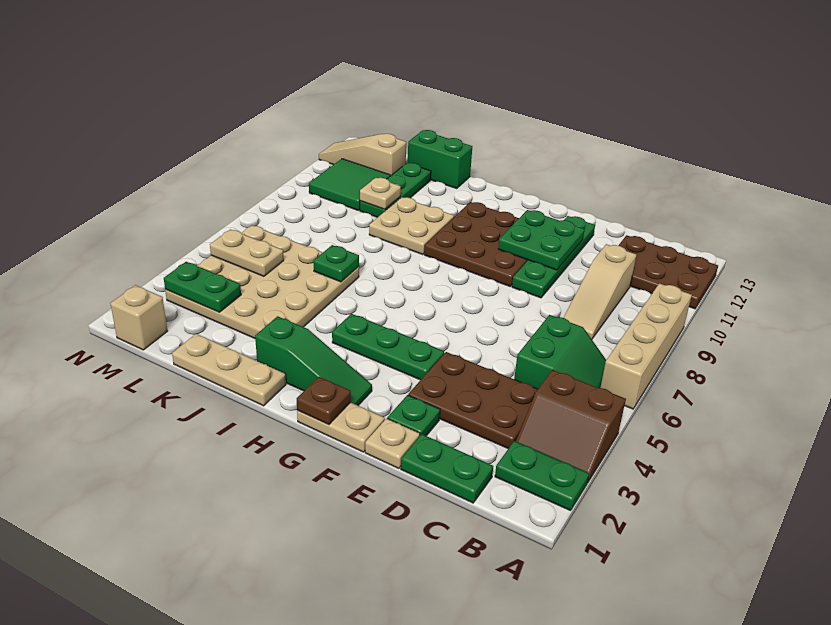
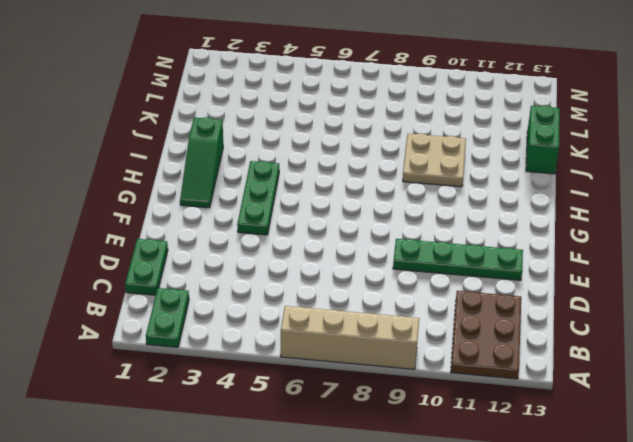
none -> brown 2x2 slope [516,370,626,483]
none -> green 2x2 slope [514,315,606,389]
none -> brown 2x3 plate [408,352,538,449]

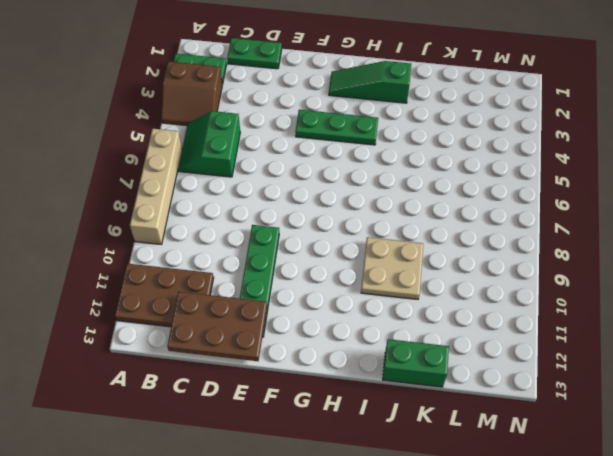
brown 2x2 slope [161,61,222,126] -> brown 2x2 slope turned to [516,370,626,483]
brown 2x3 plate [167,292,267,361] -> brown 2x3 plate moved to [408,352,538,449]
none -> tan 1x3 slope [564,244,636,339]
none -> tan 1x1 plate [365,418,420,469]
none -> green 1x1 plate [387,395,440,436]

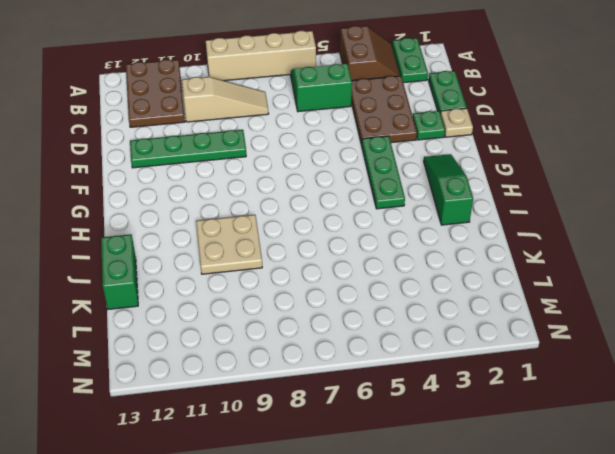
none -> tan 1x2 plate [297,402,385,452]
none -> brown 3x3 plate [424,202,528,287]
none -> tan 1x3 plate [172,334,286,406]

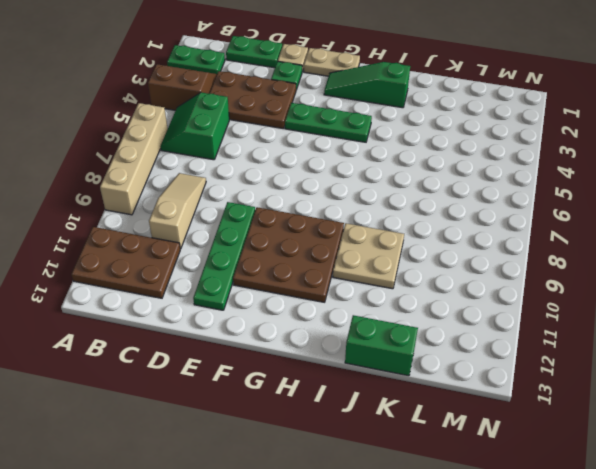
none -> tan 1x3 plate [172,334,286,406]
none -> tan 4x4 plate [165,225,359,338]
none -> green 1x3 plate [360,163,431,217]

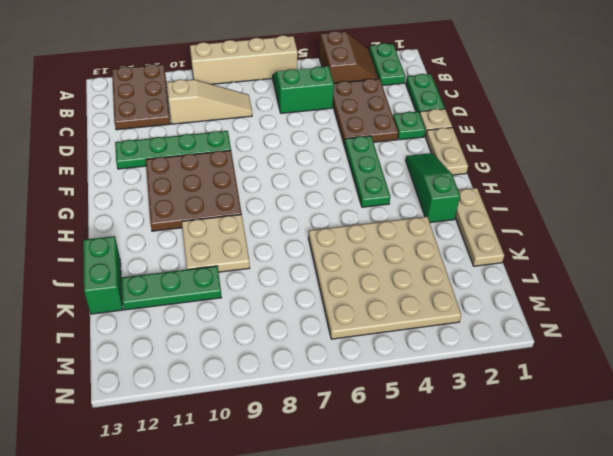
none -> green 2x2 tile [309,159,390,211]
none -> tan 1x3 slope [319,134,406,176]
none -> tan 1x1 brick [110,285,167,350]

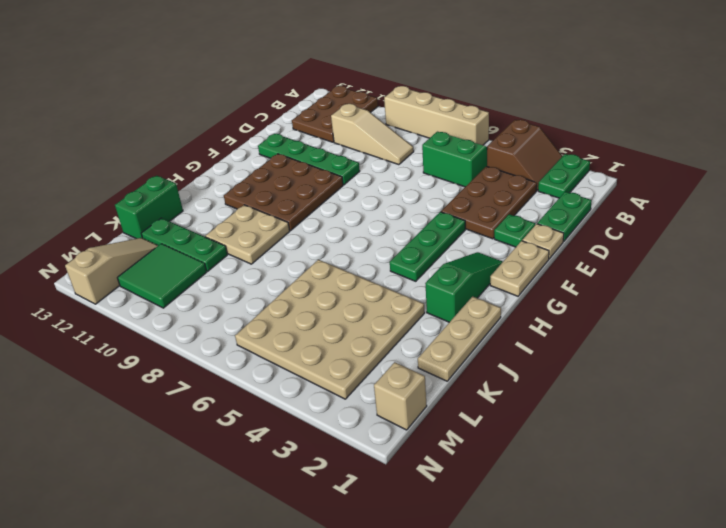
tan 1x3 slope [65,238,158,304] -> tan 1x3 slope turned to [319,134,406,176]
none -> green 2x2 plate [498,210,585,270]
none -> brown 1x1 plate [297,377,351,425]
none -> green 1x1 plate [314,245,359,282]

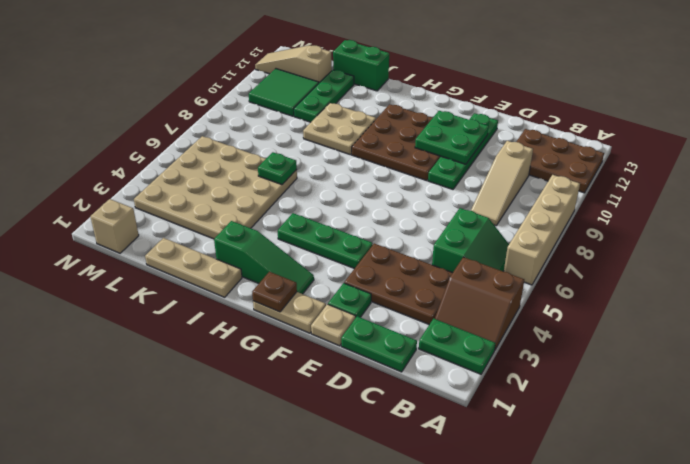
none -> tan 1x1 plate [360,178,401,209]
none -> green 1x2 plate [164,262,241,312]
none -> tan 1x2 plate [210,229,284,276]

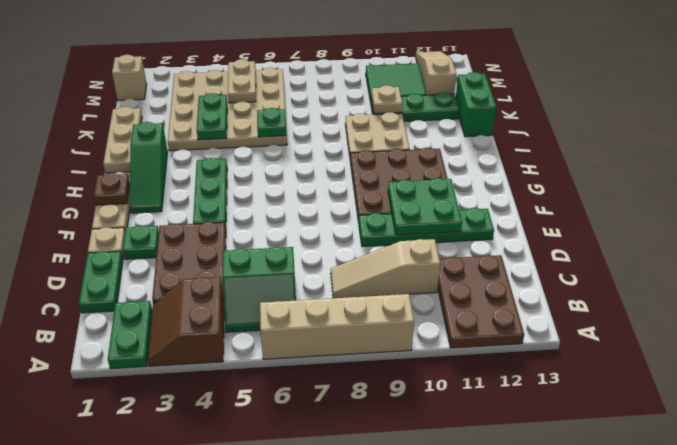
green 1x2 plate [197,93,227,140] -> green 1x2 plate moved to [164,262,241,312]

